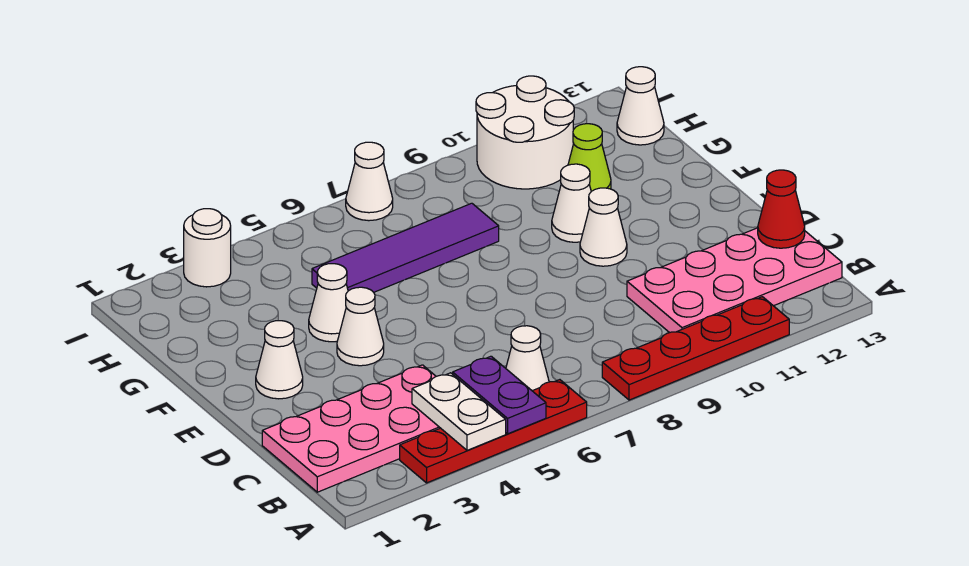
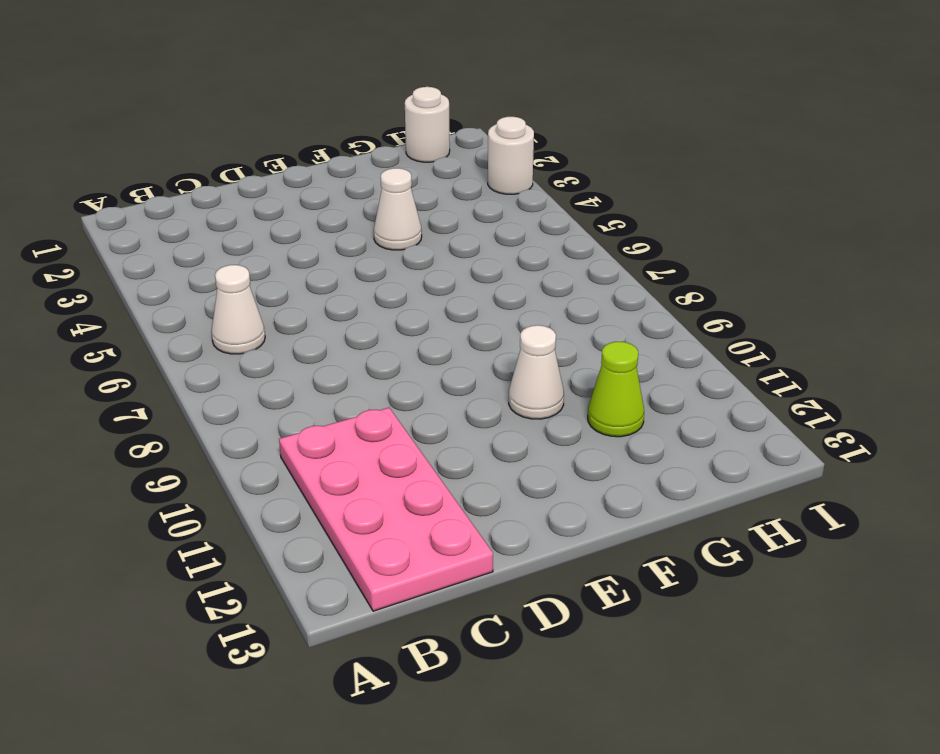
white 1x1 round brick [405,87,450,162] -> none
none -> red 1x4 plate [400,380,587,483]
none -> red 1x4 plate [602,297,789,400]
none -> pink 2x4 plate [262,365,440,492]

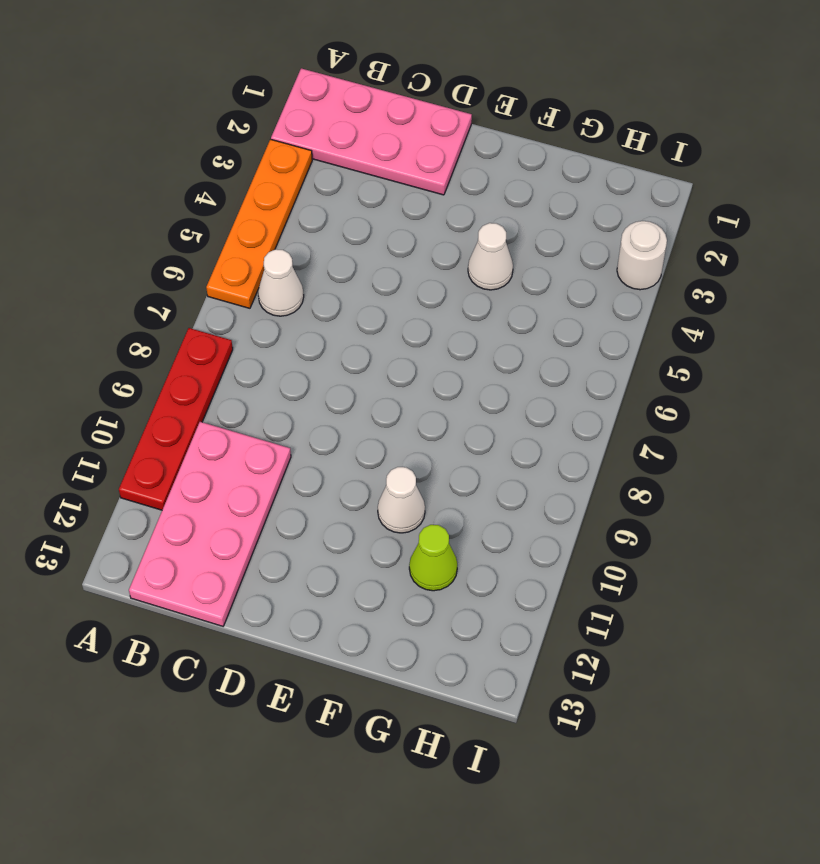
pink 2x4 plate [271,68,472,195] -> pink 2x4 plate turned to [262,365,440,492]
orange 1x4 plate [206,139,312,308] -> red 1x4 plate [400,380,587,483]
none -> white 1x1 cone [256,321,303,399]
none -> white 1x1 cone [337,287,384,366]
none -> white 1x1 cone [580,188,627,266]

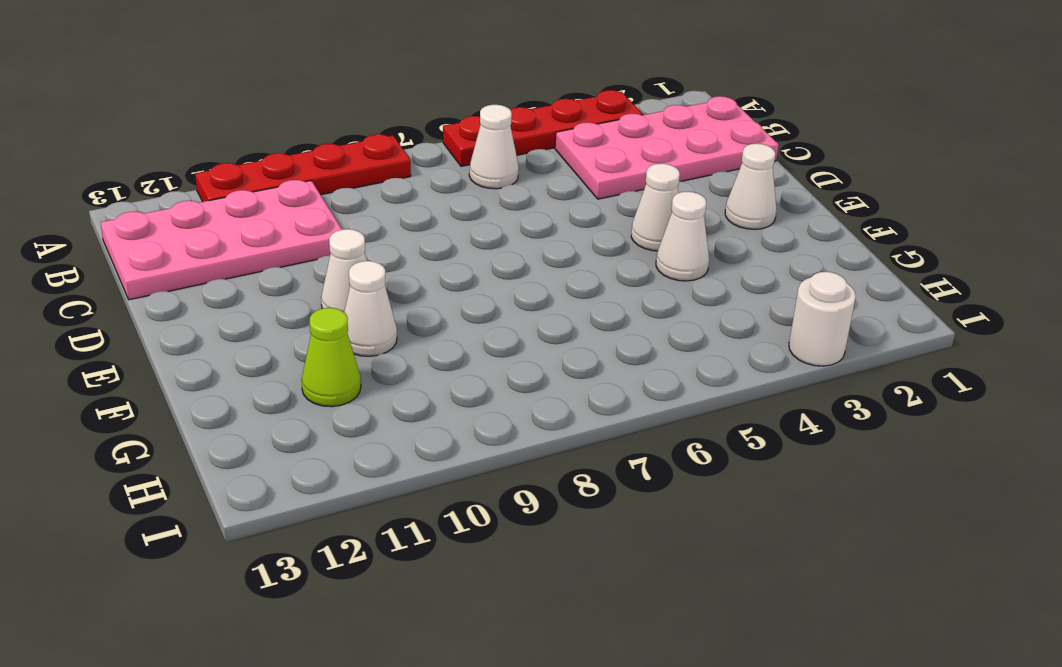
none -> purple 1x4 tile [312,203,499,292]
none -> white 2x2 round brick [476,76,574,189]
none -> white 1x1 cone [617,67,664,145]

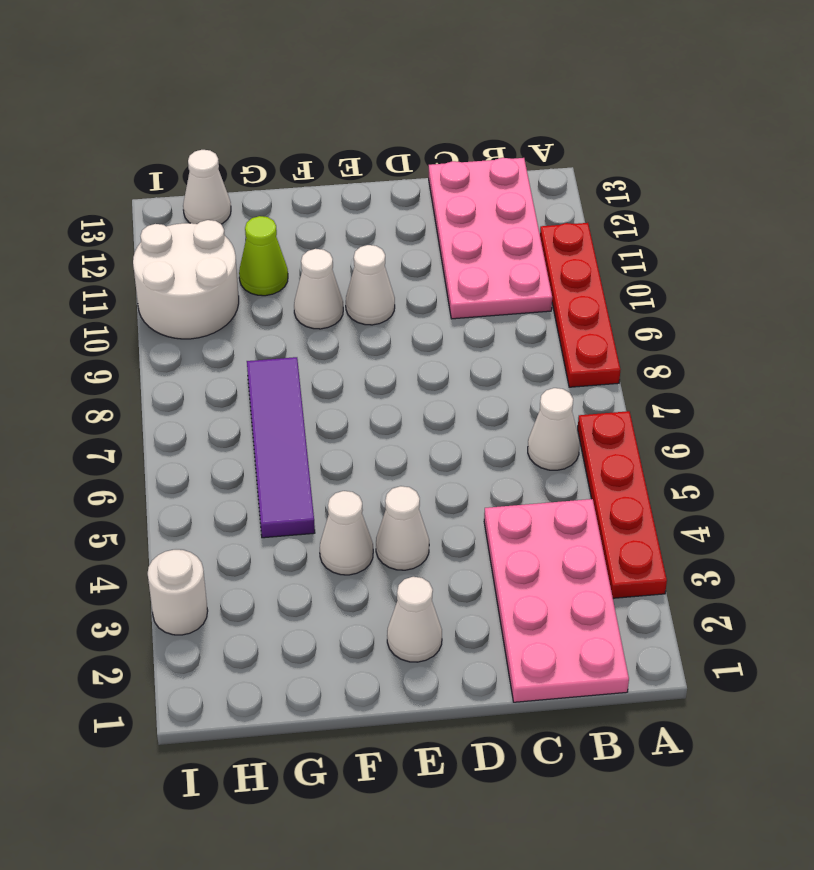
none -> white 1x1 cone [346,142,393,221]
none -> white 1x2 plate [412,373,506,450]
none -> purple 1x2 plate [453,356,546,434]

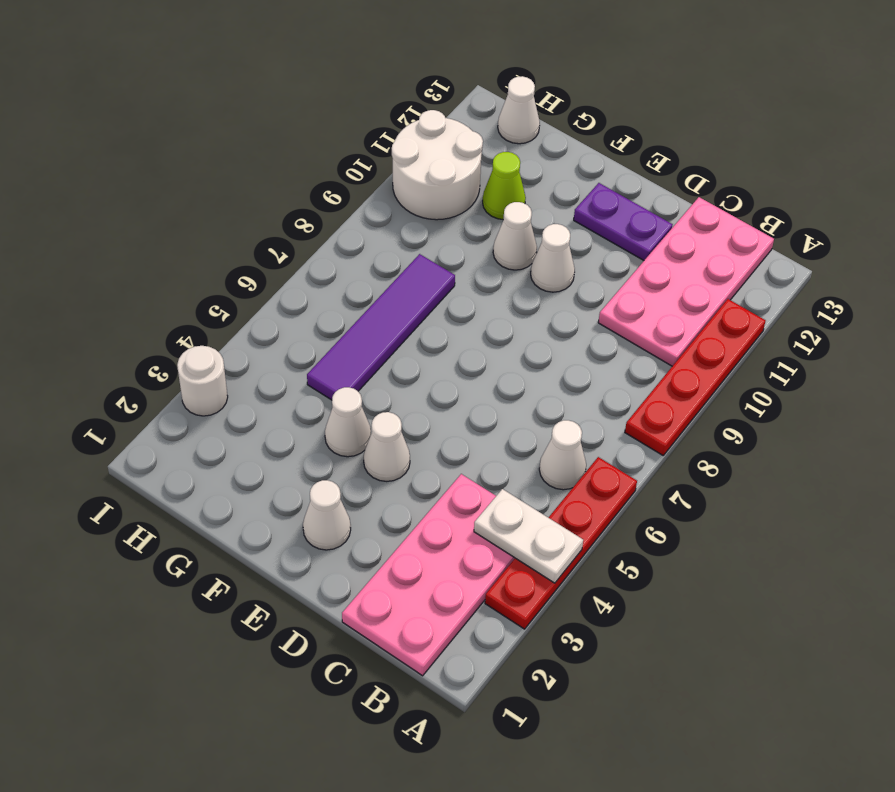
purple 1x2 plate [574,183,673,260] -> purple 1x2 plate moved to [453,356,546,434]
none -> white 1x1 cone [346,142,393,221]
none -> red 1x1 cone [758,170,805,248]

